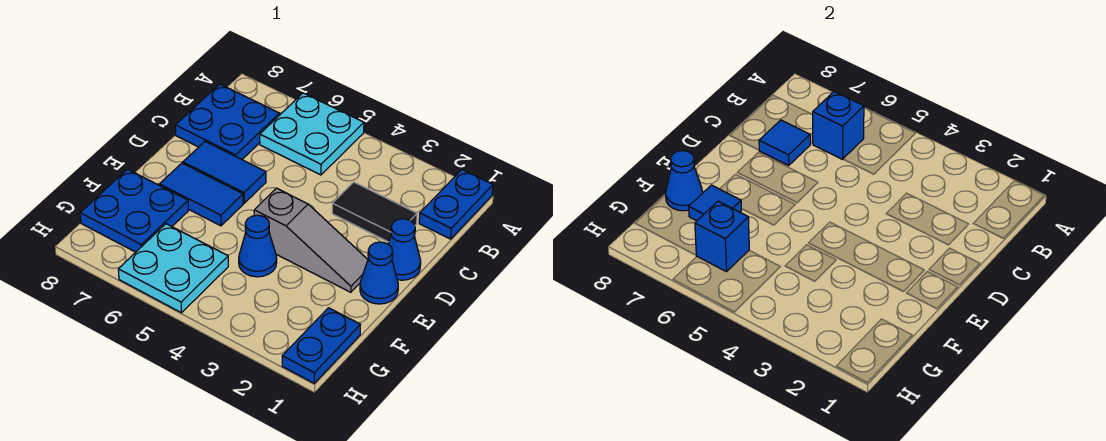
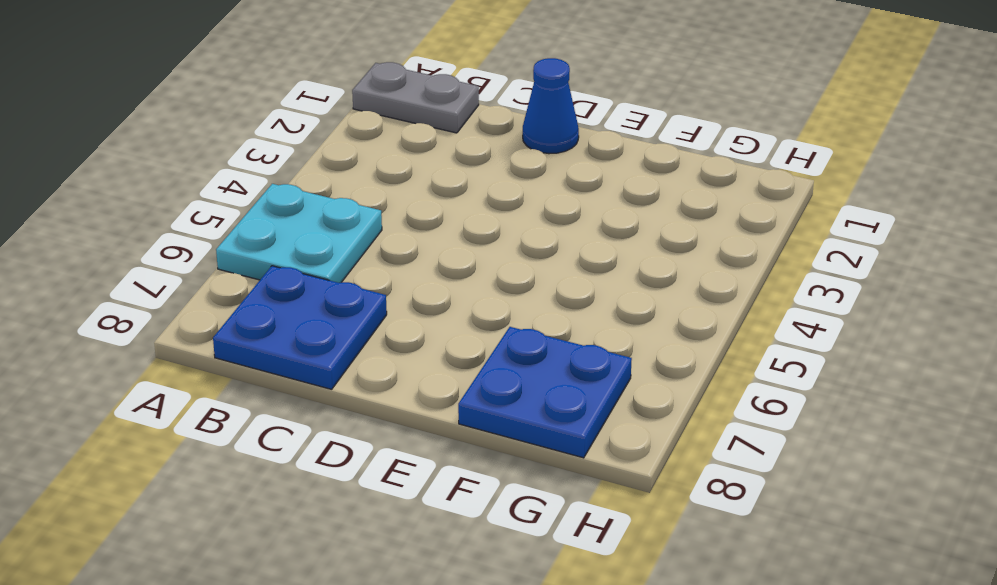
grey 1x2 plate [352,62,479,133] -> blue 1x2 plate [419,170,493,239]
none -> black 1x2 tile [332,182,417,242]
none -> blue 1x2 tile [183,142,266,203]
none -> blue 1x1 cone [360,242,398,304]

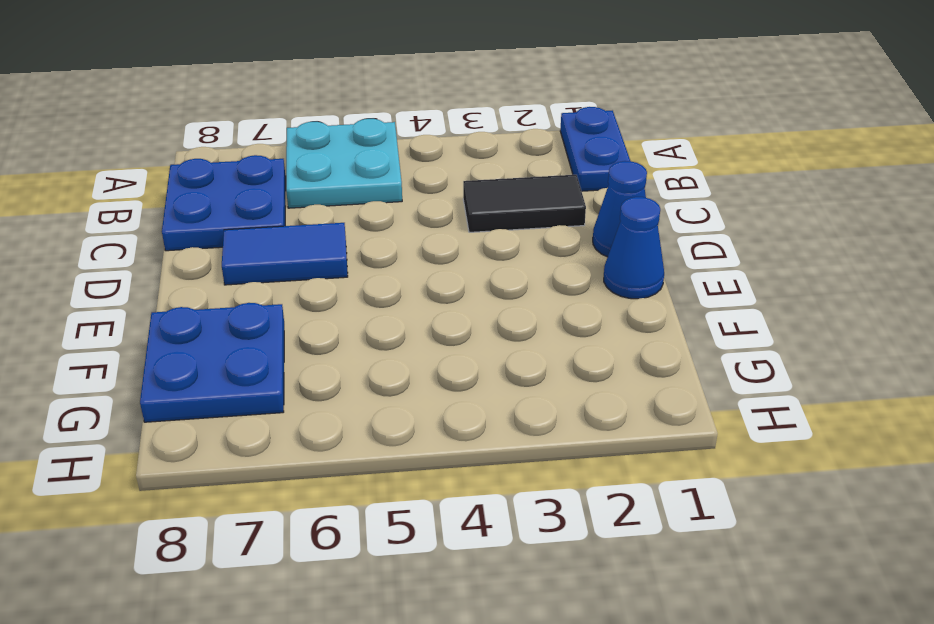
none -> grey 1x3 slope [254,188,368,292]
none -> blue 1x2 tile [160,163,243,226]
none -> blue 1x1 cone [239,215,277,277]

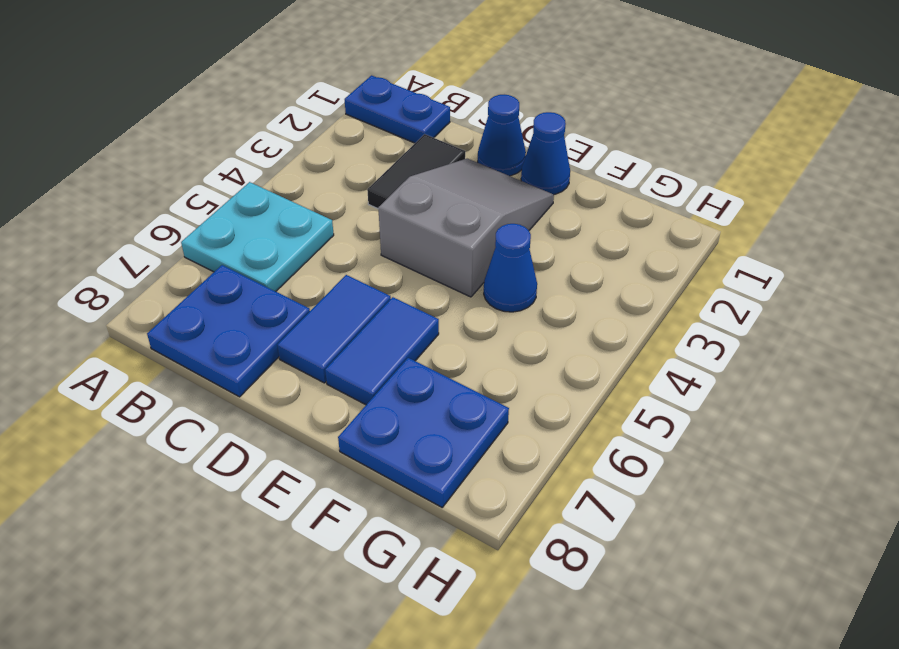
grey 2x3 slope [378,159,554,297] -> grey 1x3 slope [254,188,368,292]
none -> blue 1x2 plate [282,308,360,383]
none -> cyan 2x2 plate [118,224,228,313]
none -> blue 1x1 brick [812,92,864,159]

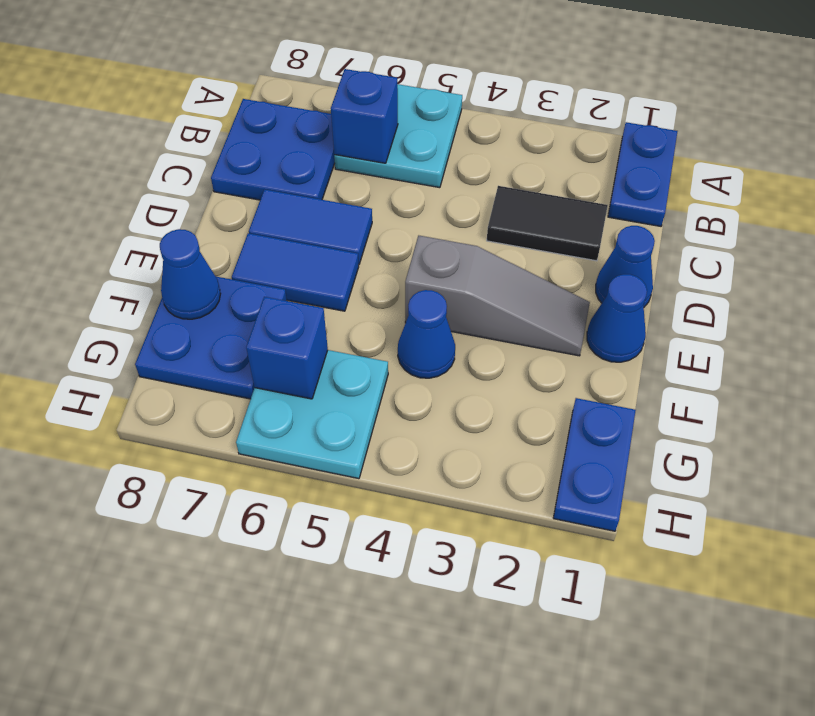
none -> blue 1x1 tile [759,120,810,165]
none -> blue 1x1 tile [689,185,741,221]

